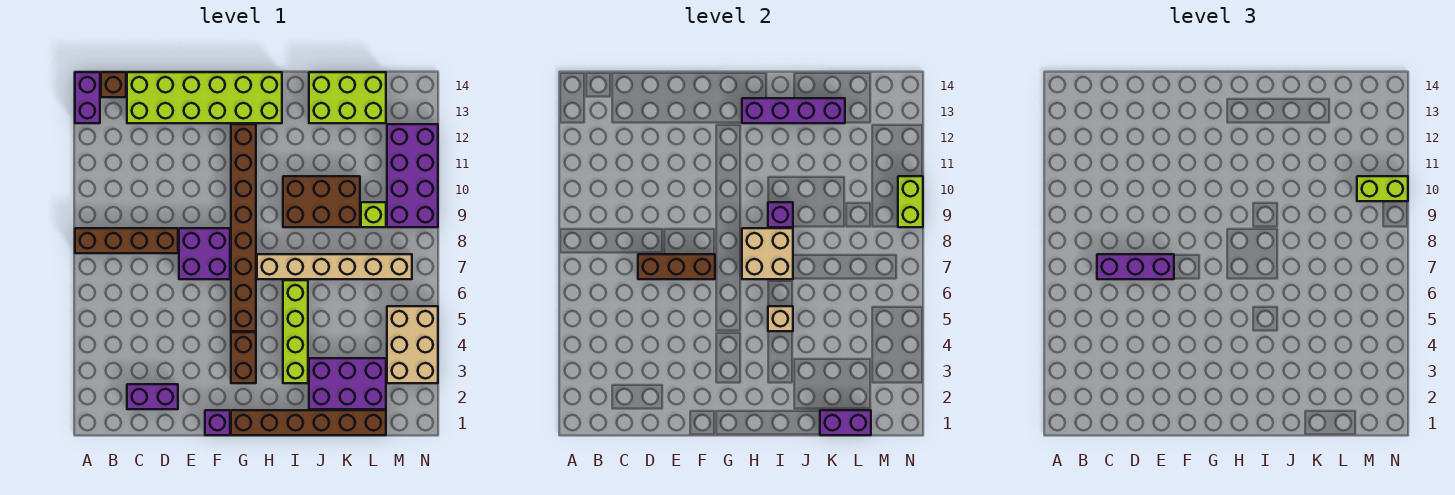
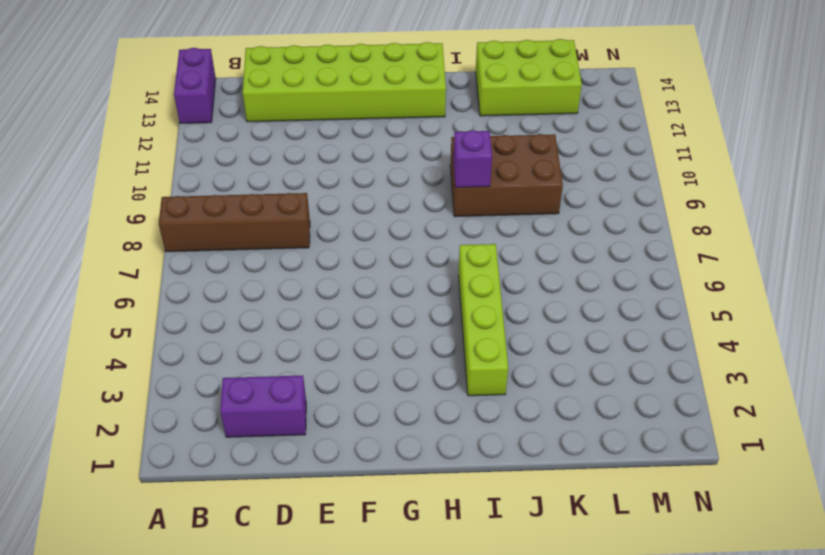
none -> brown 1x1 brick [101,72,126,97]
none -> purple 2x2 brick [179,228,230,279]
none -> purple 1x1 brick [205,410,230,435]

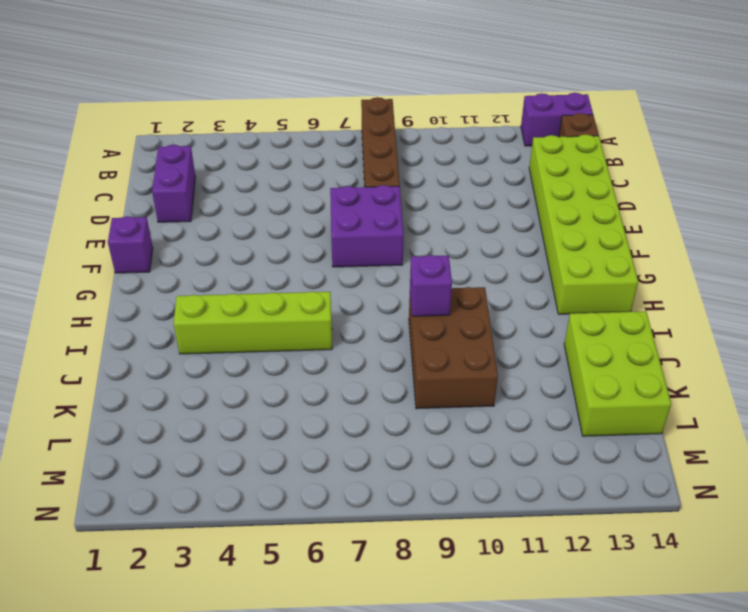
none -> brown 1x6 brick [231,410,386,435]
none -> brown 1x2 brick [231,332,256,383]
none -> brown 1x8 brick [231,124,256,331]

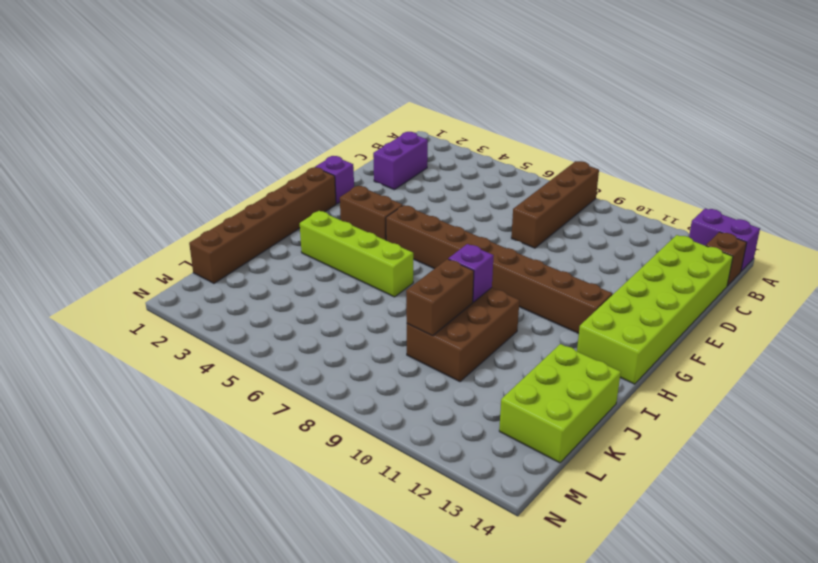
brown 1x2 brick [406,259,474,336] -> none
none -> purple 2x2 brick [179,228,230,279]
none -> tan 1x6 brick [257,254,412,279]
none -> purple 2x3 brick [309,358,386,409]

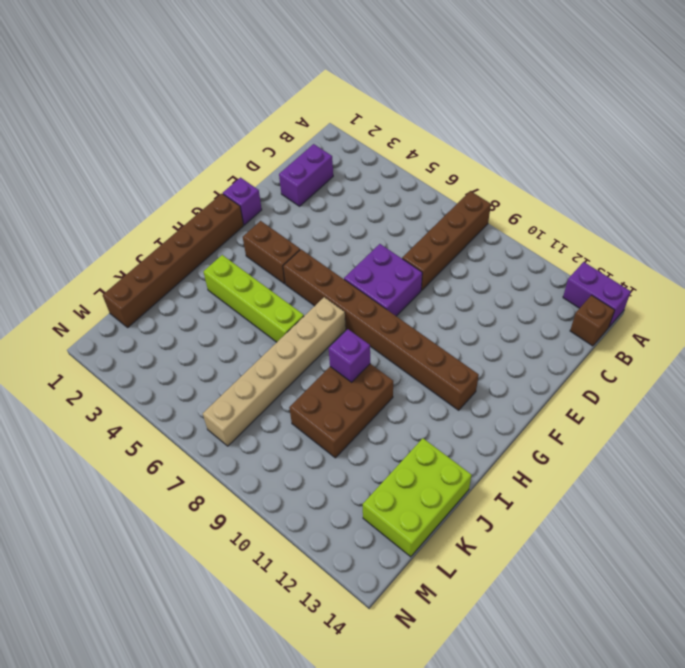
none -> lime 2x6 brick [127,72,282,123]
none -> purple 2x3 brick [309,358,386,409]
none -> lime 1x1 brick [361,202,386,227]

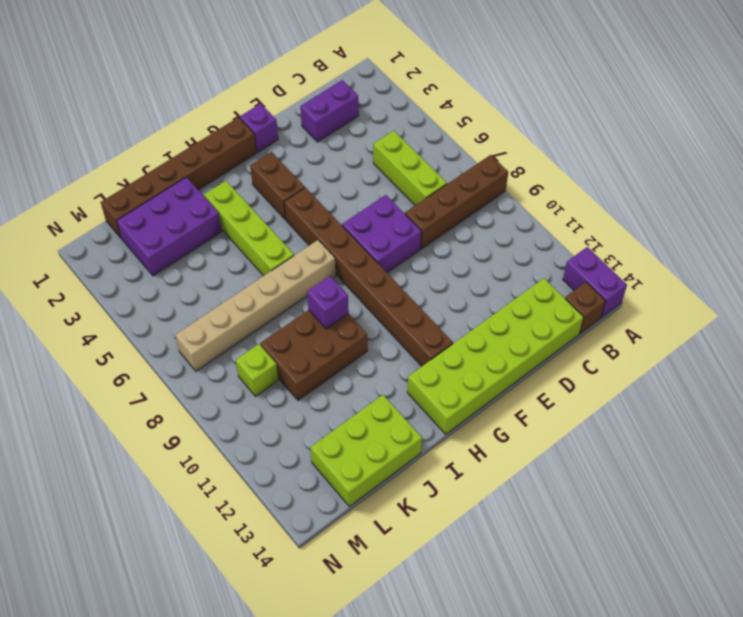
lime 1x3 brick [373,131,447,205] -> none
none -> tan 2x3 brick [387,306,438,383]
none -> purple 2x4 brick [387,124,438,227]
none -> brown 1x3 brick [638,254,715,279]

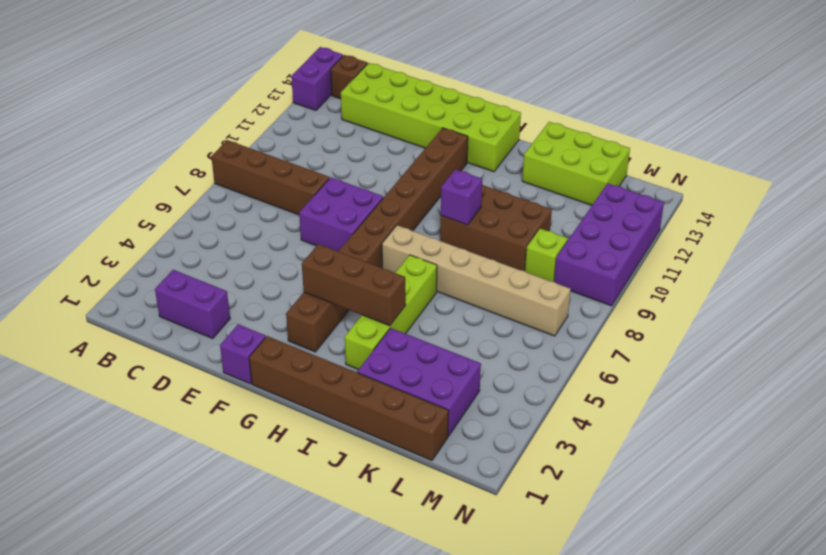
brown 1x3 brick [302,244,406,326] -> brown 1x3 brick moved to [638,254,715,279]
none -> tan 2x3 brick [387,306,438,383]
none -> tan 2x2 brick [742,228,793,279]
none -> purple 1x4 brick [742,98,845,123]

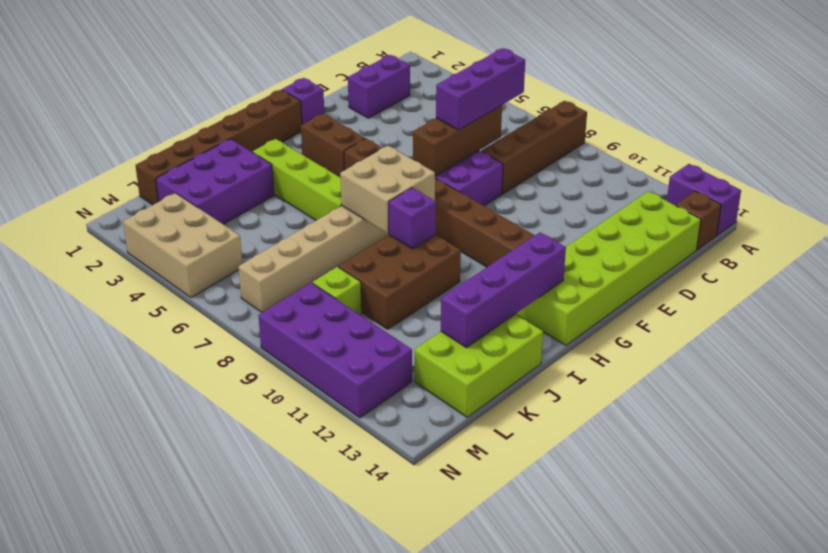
none -> tan 1x1 brick [768,306,793,331]
none -> purple 1x2 brick [820,410,871,435]
none -> lime 1x2 brick [898,176,923,227]

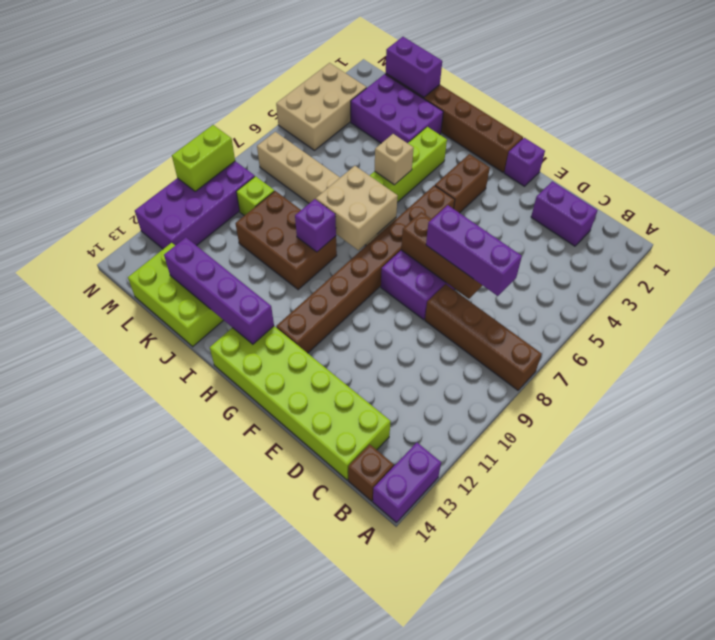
none -> lime 1x2 brick [1357,176,1408,201]

